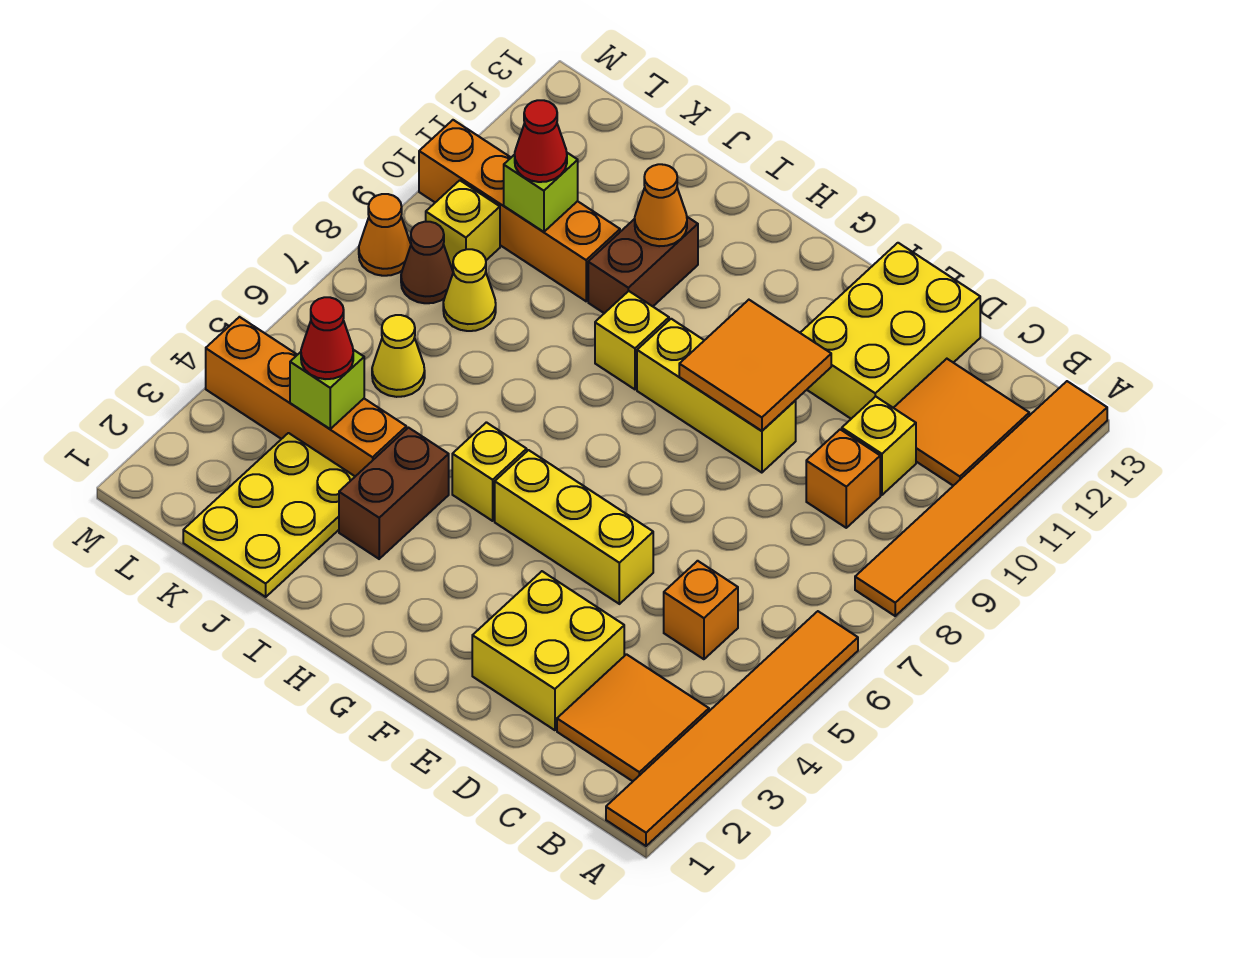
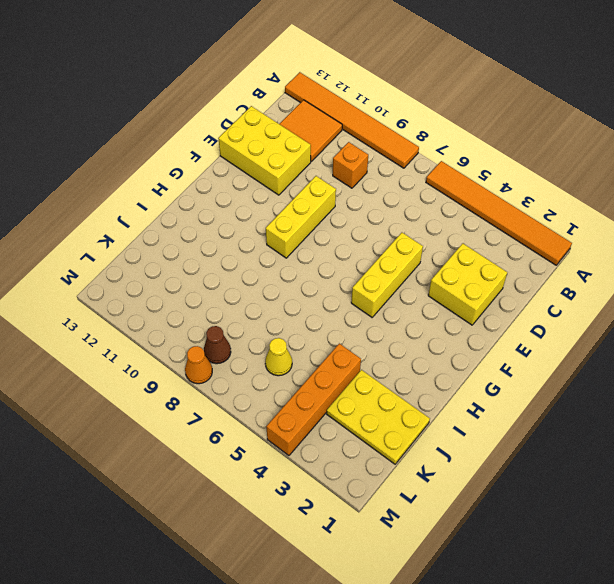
none -> orange 2x2 tile [557,654,709,781]
none -> orange 1x1 brick [664,561,738,659]
none -> yellow 1x1 brick [842,397,916,495]

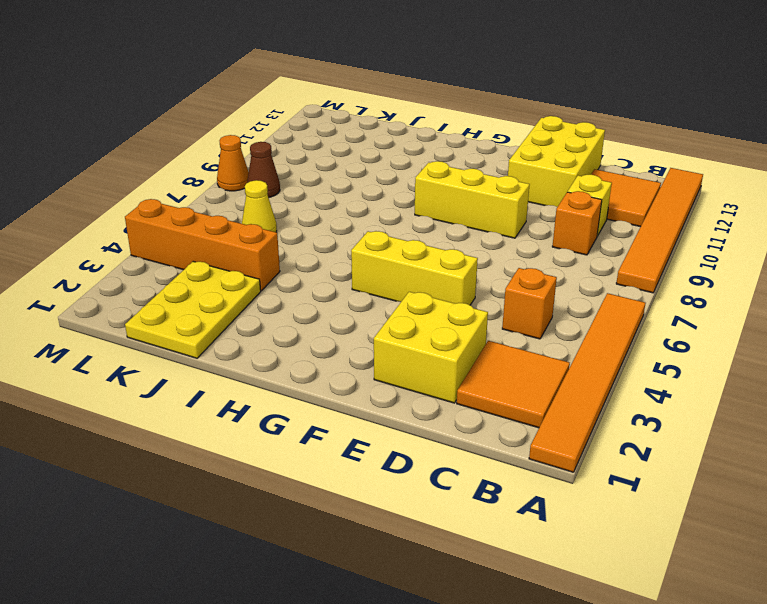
none -> yellow 1x1 brick [452,422,527,521]
none -> yellow 1x1 brick [595,291,669,389]
none -> brown 1x2 brick [339,428,449,559]

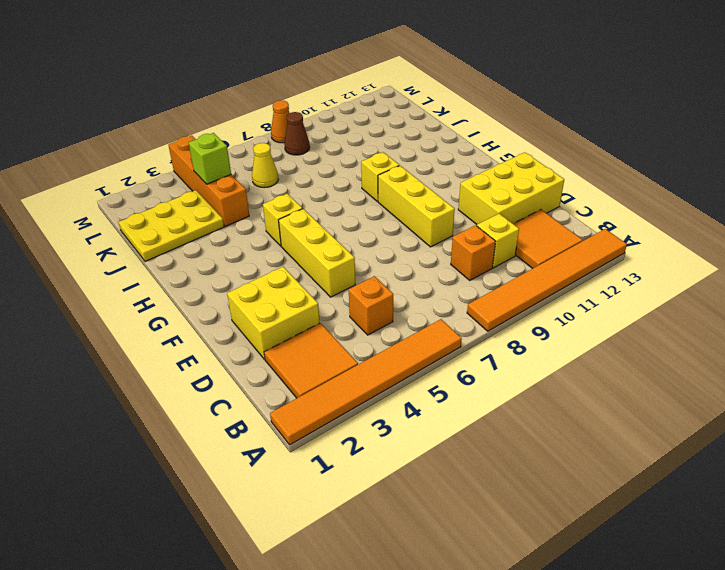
none -> brown 1x2 brick [339,428,449,559]
none -> brown 1x2 brick [588,217,698,313]
none -> orange 1x4 brick [419,120,620,301]

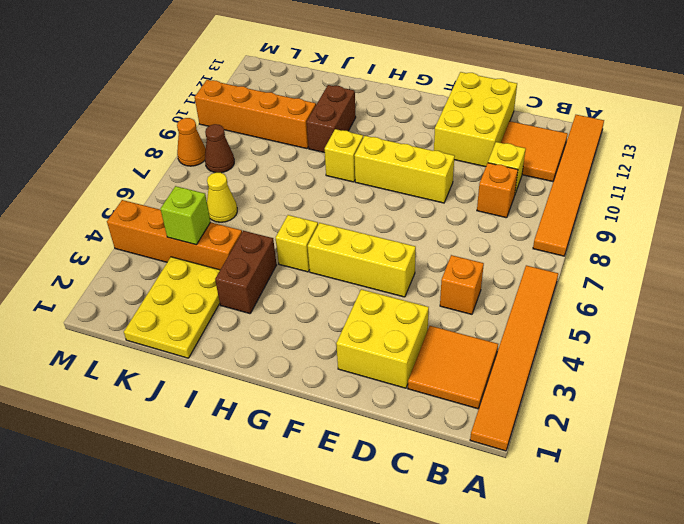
none -> yellow 1x1 cone [443,249,496,331]
none -> yellow 1x1 brick [426,180,500,270]
none -> orange 2x2 tile [679,300,831,431]

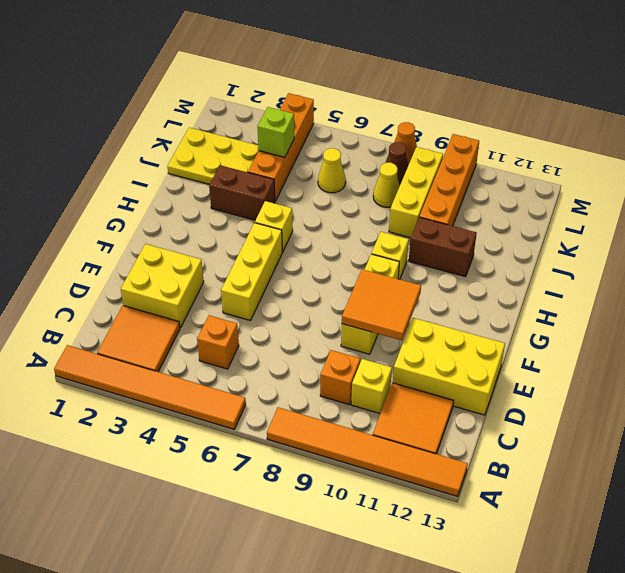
yellow 1x3 brick [389,147,443,238] -> yellow 1x1 brick [426,180,500,270]
none -> orange 1x1 cone [635,164,687,246]
none -> lime 1x1 brick [504,153,578,232]
none -> red 1x1 cone [301,297,353,379]

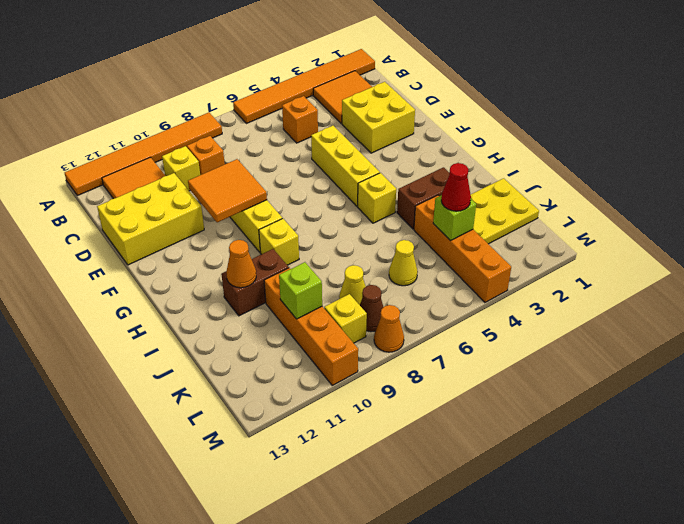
none -> red 1x1 cone [515,100,567,182]

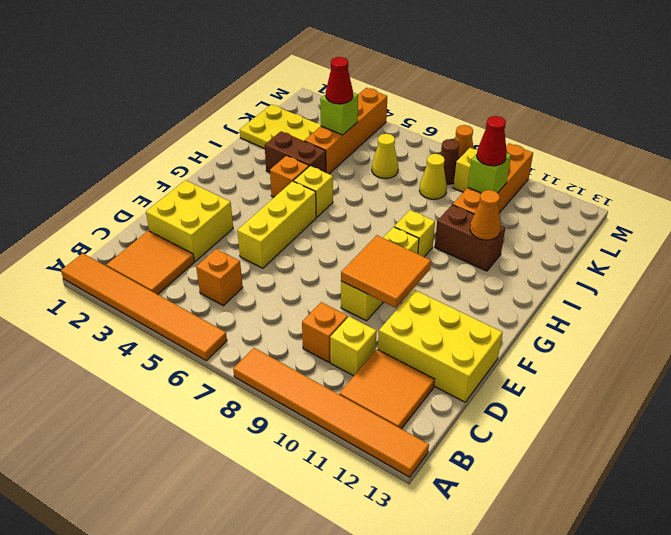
orange 1x1 brick [270,156,309,197] -> none

